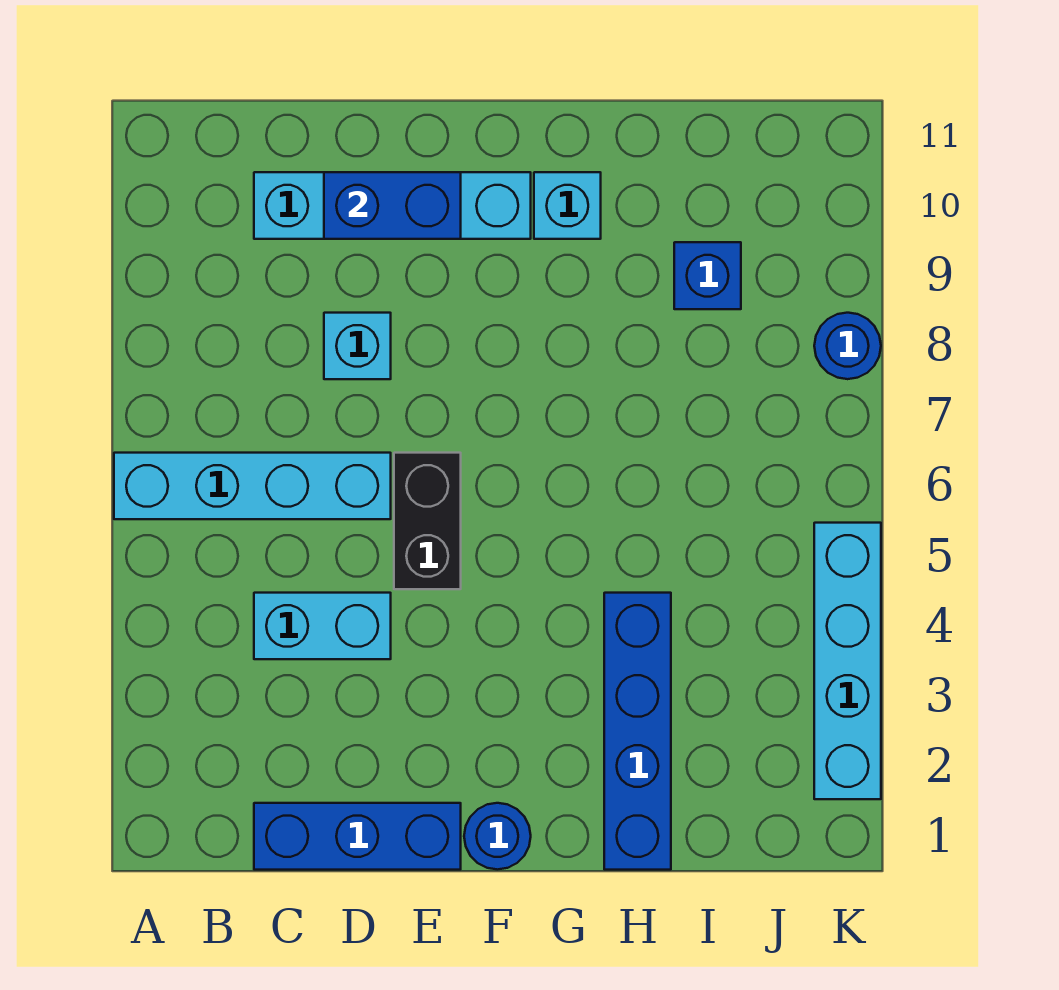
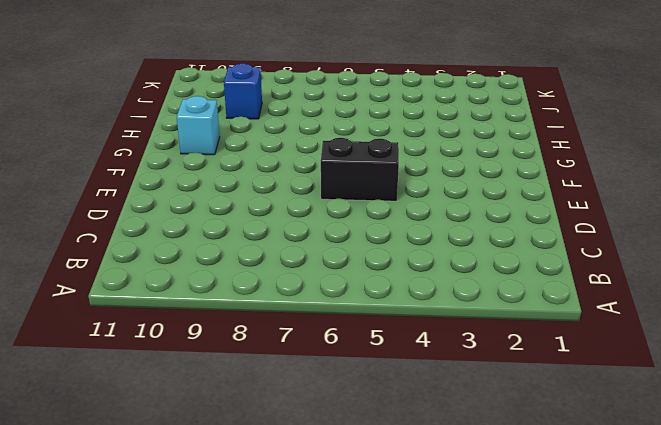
none -> cyan 1x4 brick [114,453,391,519]
none -> blue 1x3 brick [254,803,461,870]
none -> cyan 1x2 brick [254,593,391,659]

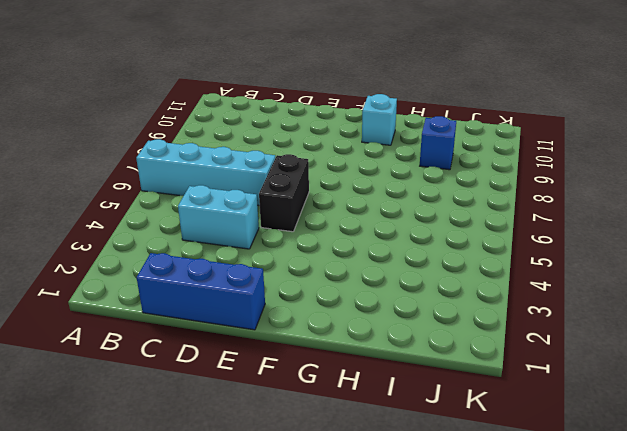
none -> cyan 1x4 brick [254,172,531,239]
none -> cyan 1x1 brick [324,313,391,379]
none -> blue 1x1 round brick [464,803,531,870]

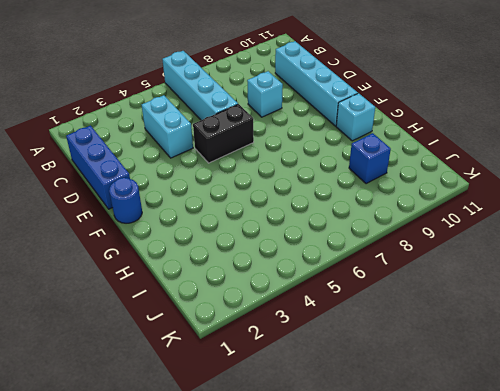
none -> blue 1x4 brick [604,593,671,870]
none -> cyan 1x4 brick [814,523,881,799]
none -> blue 1x1 round brick [814,313,881,379]

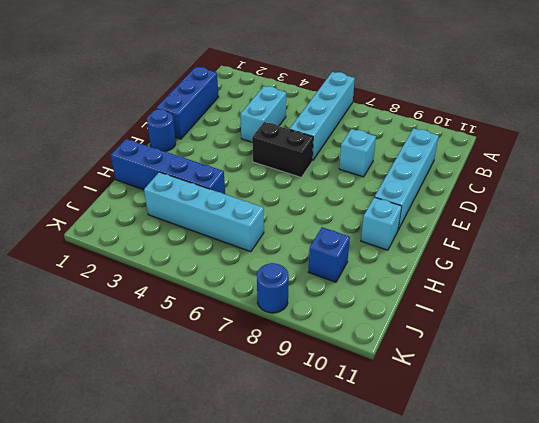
cyan 1x4 brick [144,172,264,252] -> cyan 1x4 brick moved to [814,523,881,799]
none -> blue 1x2 brick [324,172,461,239]

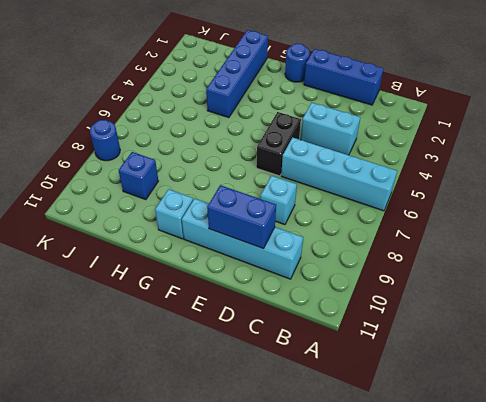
none -> cyan 1x4 brick [814,523,881,799]

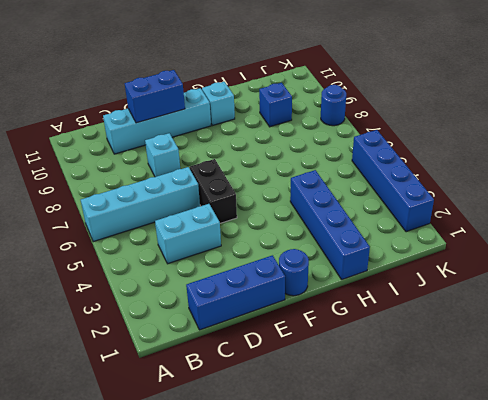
blue 1x4 brick [352,130,434,232] -> cyan 1x4 brick [814,523,881,799]

